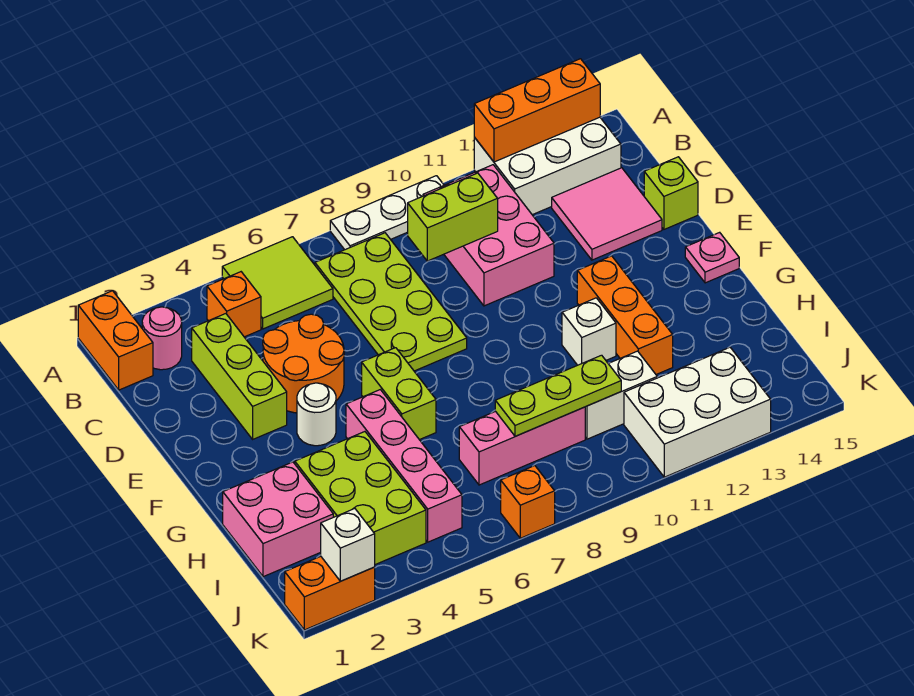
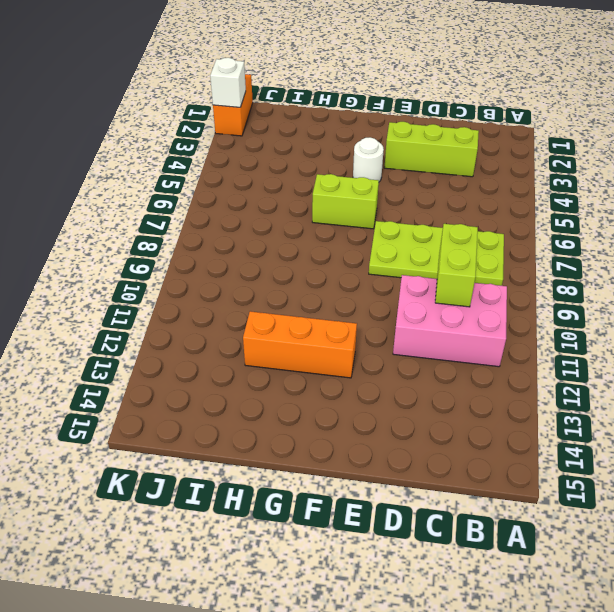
none -> orange 1x2 brick [78,291,153,390]
none -> lime 2x2 tile [222,237,333,329]
none -> white 1x3 plate [330,176,444,250]

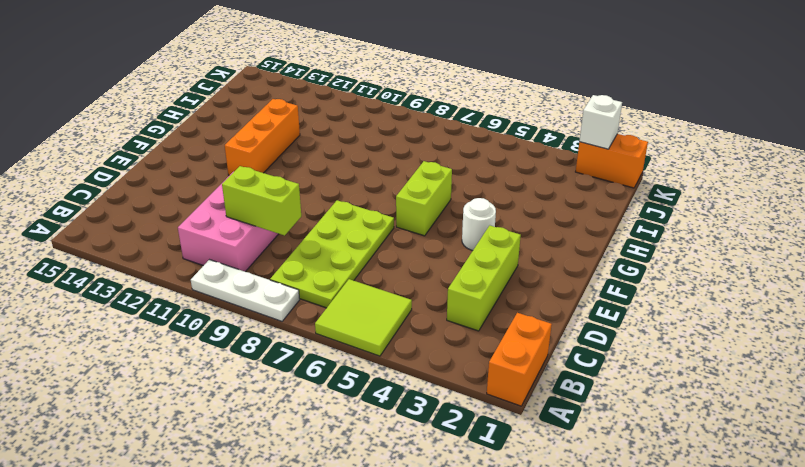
none -> white 2x3 brick [474,117,621,215]
none -> pink 1x1 round brick [142,307,182,370]
none -> orange 1x1 brick [207,272,261,337]

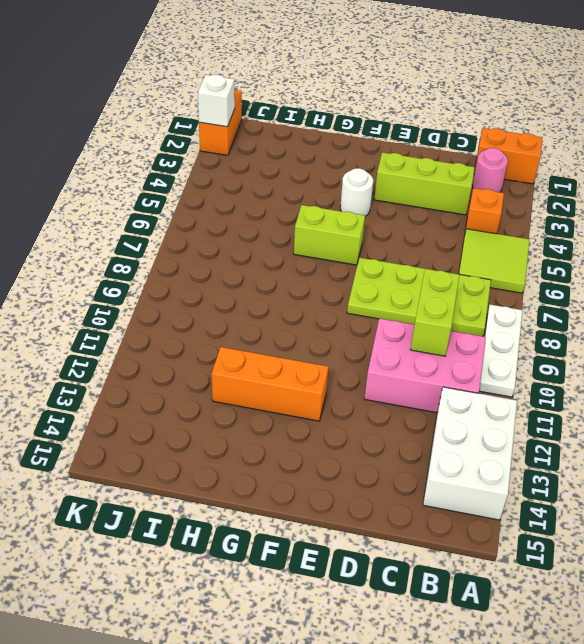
none -> pink 2x2 tile [552,168,662,260]
none -> orange 2x2 round brick [263,314,344,413]
none -> lime 1x1 brick [644,157,698,229]

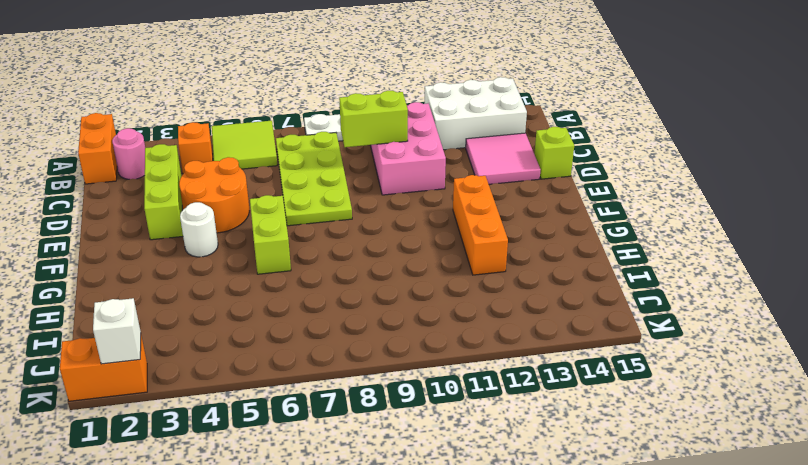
none -> pink 1x1 plate [685,232,739,283]
none -> pink 1x4 brick [346,390,462,542]
none -> white 1x1 brick [562,298,616,365]

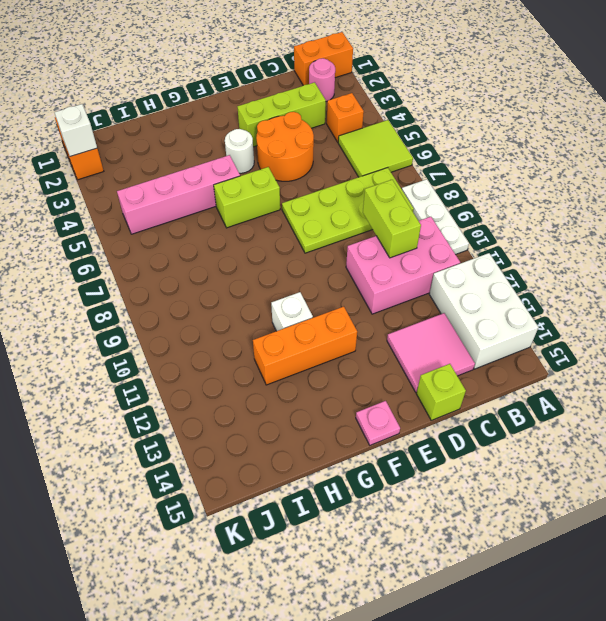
none -> pink 2x2 brick [223,462,333,577]
none -> lime 2x3 brick [295,432,426,565]
none -> pink 1x3 brick [459,407,585,485]

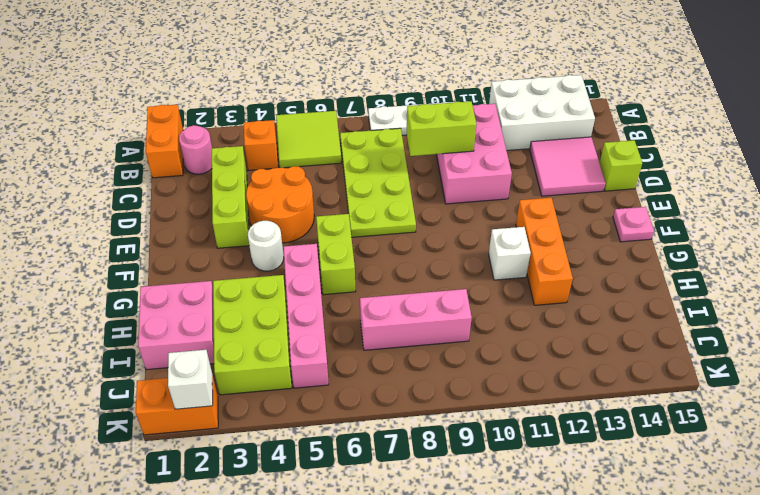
none -> white 1x2 brick [585,351,657,439]
none -> white 2x3 brick [624,347,771,477]
none -> orange 1x1 brick [501,466,555,538]

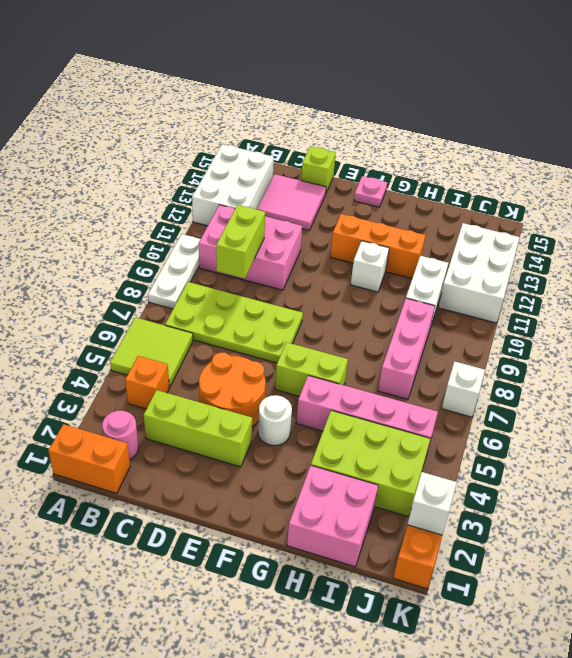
white 1x1 brick [442,361,485,417] -> orange 1x1 brick [501,466,555,538]
none -> orange 1x3 brick [474,59,600,162]
none -> lime 1x3 plate [495,355,621,436]

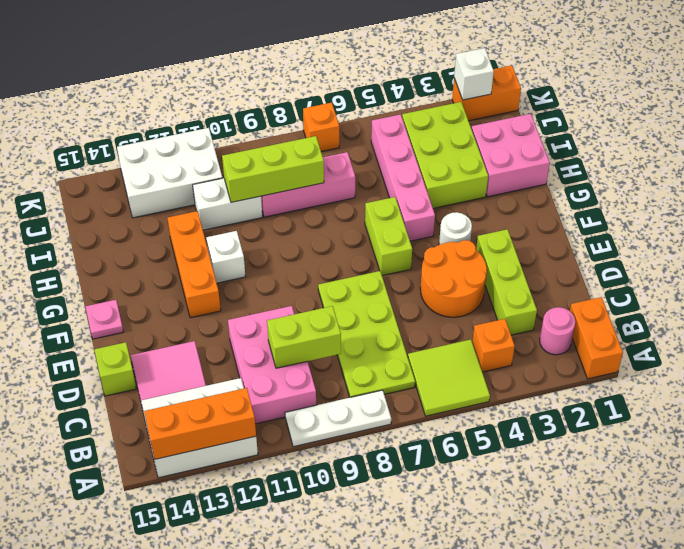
lime 1x3 brick [222,136,324,202] -> lime 1x3 plate [495,355,621,436]

